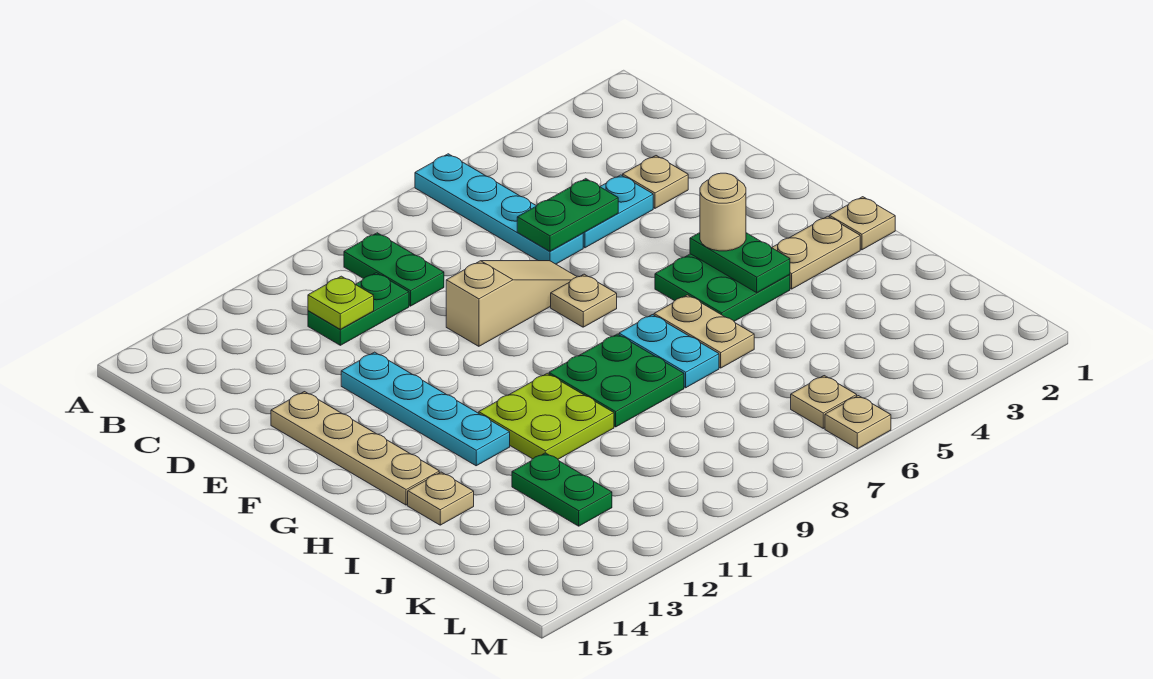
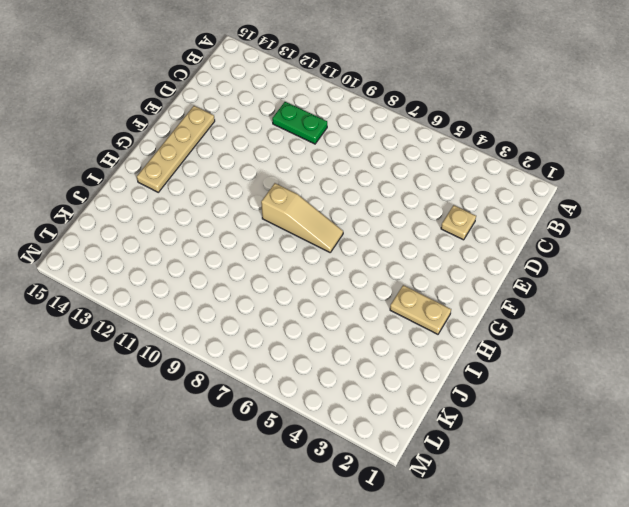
tan 1x3 slope [261,183,343,252] -> tan 1x3 slope moved to [446,261,577,346]
none -> cyan 1x4 plate [415,154,583,264]
none -> green 1x2 plate [344,233,444,306]
none -> cyan 1x2 plate [583,175,653,248]

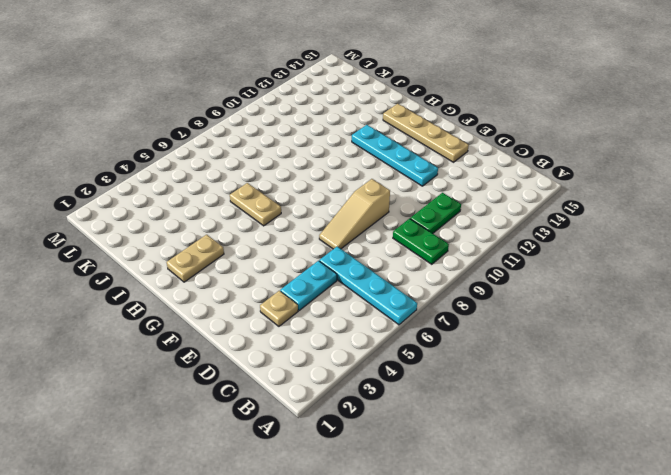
none -> tan 1x1 plate [551,274,617,327]
none -> green 2x2 plate [655,254,790,321]
none -> tan 1x1 plate [829,197,895,250]

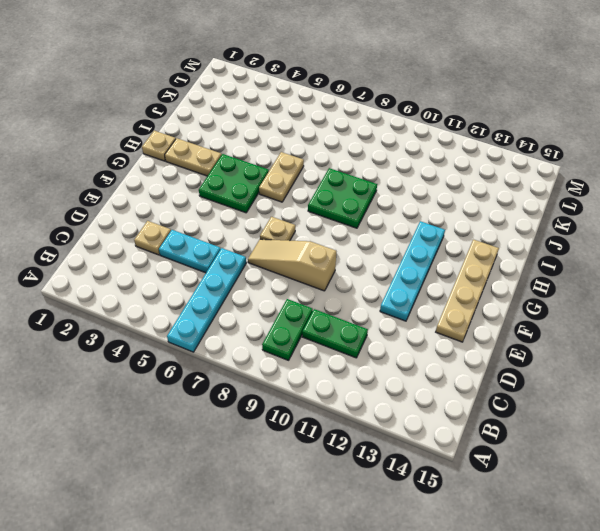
none -> cyan 1x2 plate [619,315,719,388]
none -> lime 2x2 plate [479,373,614,459]
none -> tan 1x1 plate [408,472,474,525]

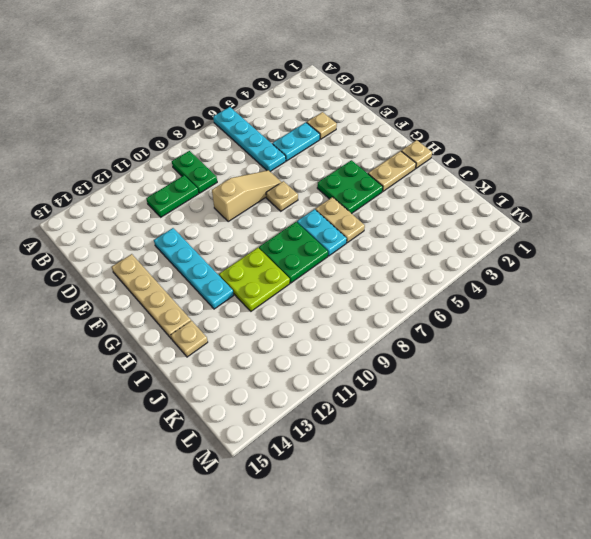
none -> green 1x2 plate [512,453,612,526]
none -> tan 1x1 plate [791,376,857,428]
none -> tan 1x1 plate [825,396,891,449]

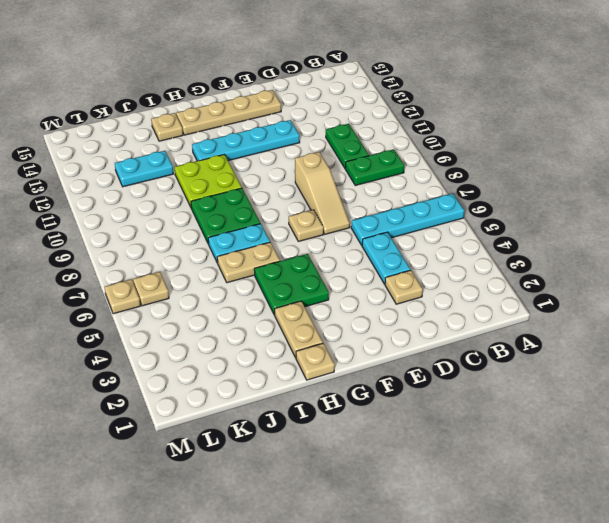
cyan 1x2 plate [115,151,173,187] -> green 1x2 plate [512,453,612,526]
none -> lime 1x1 plate [308,276,374,329]
none -> green 1x2 plate [517,179,618,251]
none -> green 1x2 plate [690,233,790,293]

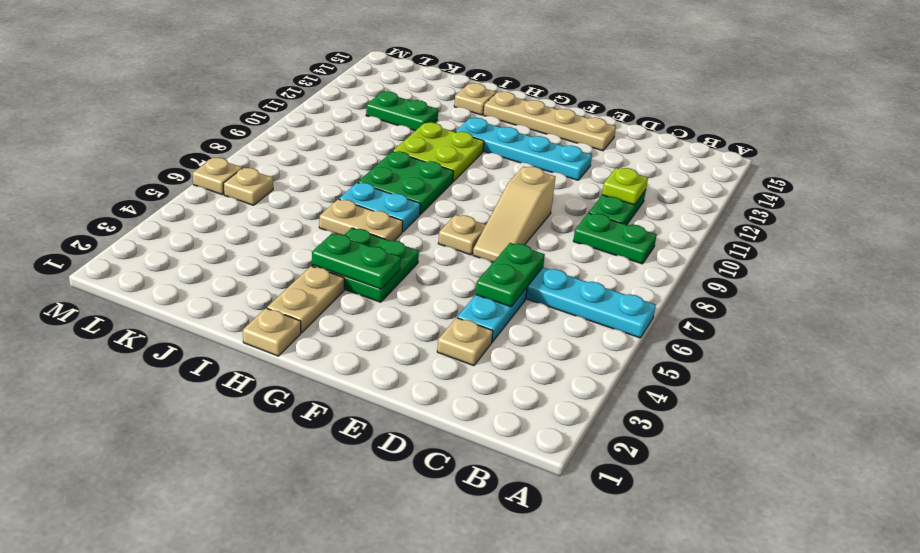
none -> tan 1x1 round brick [700,173,746,251]

